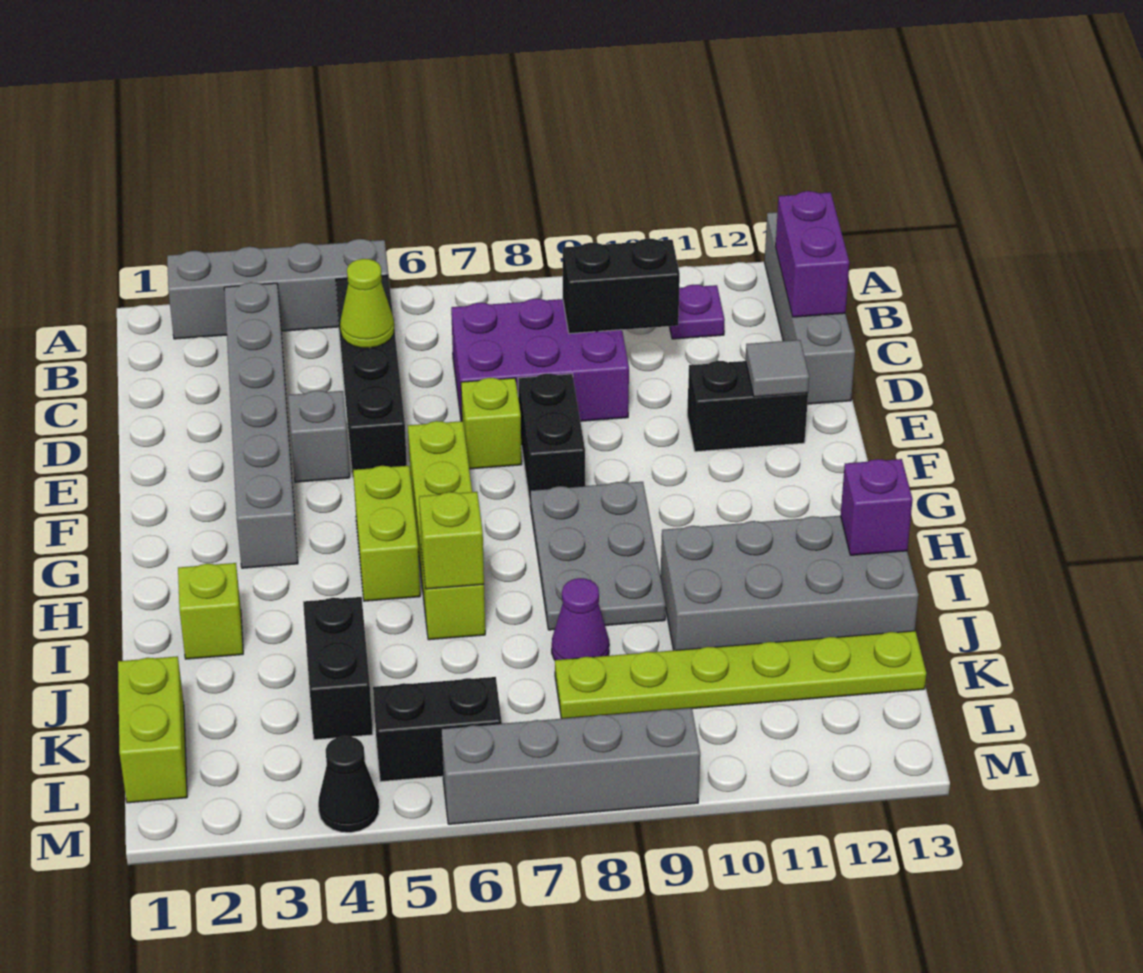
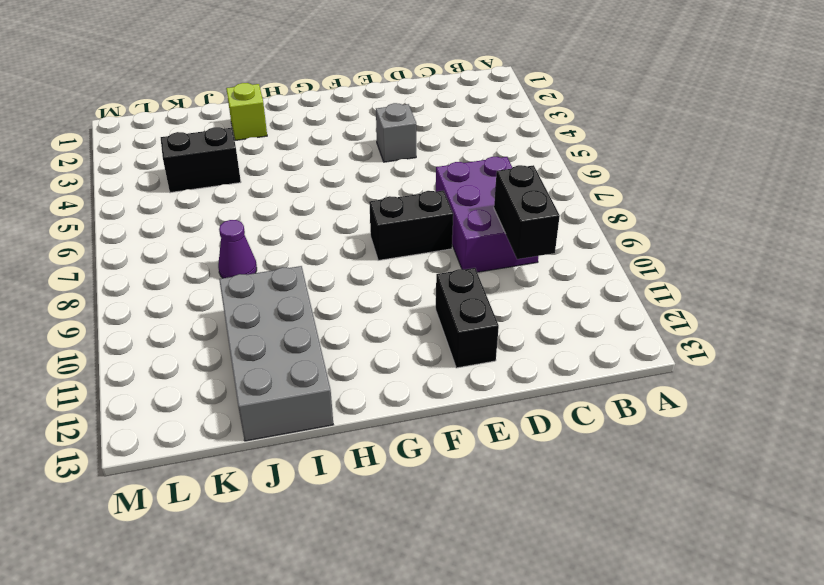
none -> grey 1x4 brick [167,239,388,339]
none -> grey 1x4 brick [765,212,855,404]
none -> grey 1x6 brick [224,282,298,568]

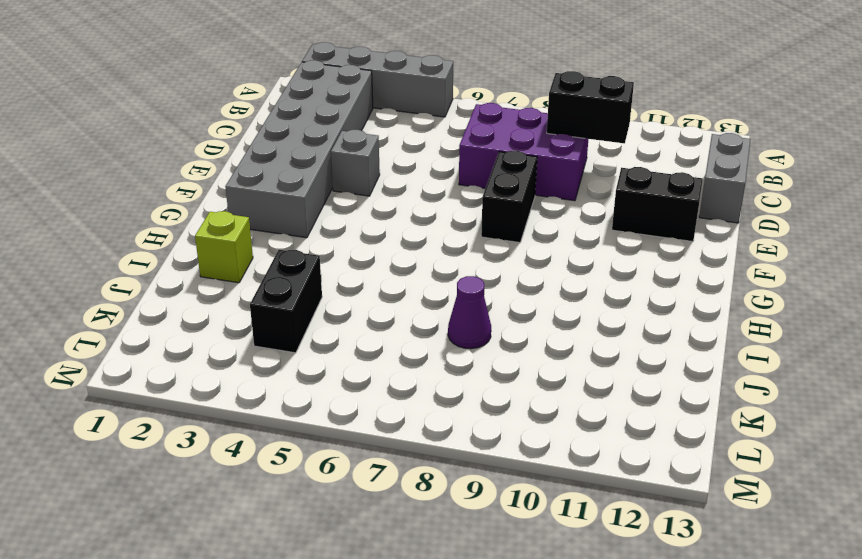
grey 2x6 brick [225,60,373,238] -> grey 1x6 brick [224,282,298,568]
grey 1x2 brick [699,133,751,223] -> grey 1x4 brick [765,212,855,404]
none -> black 1x4 brick [336,275,407,478]
none -> purple 1x1 plate [669,285,725,339]
none -> lime 1x1 brick [461,378,522,469]

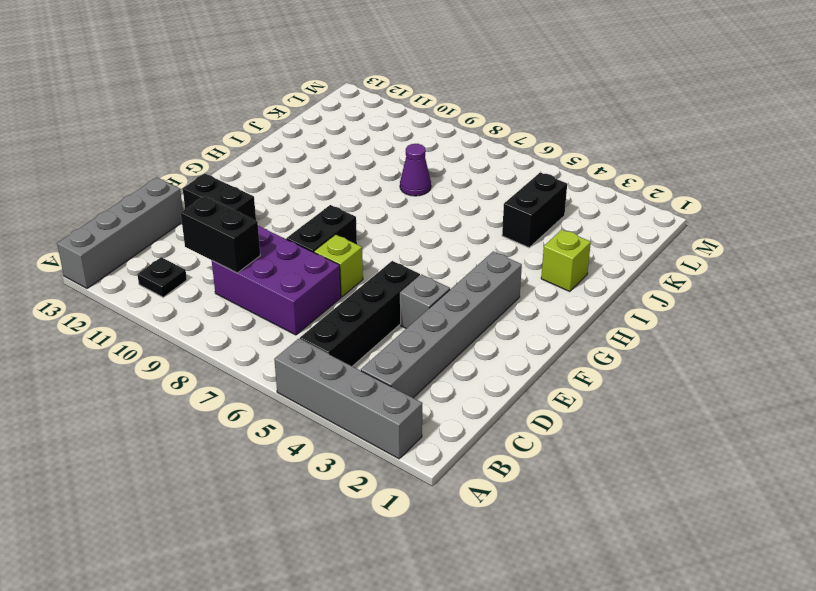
black 1x1 plate [137,257,187,297] -> purple 1x1 plate [669,285,725,339]
none -> lime 1x4 brick [408,421,485,640]
none -> lime 1x2 brick [353,466,420,601]
none -> grey 2x3 plate [530,482,666,630]

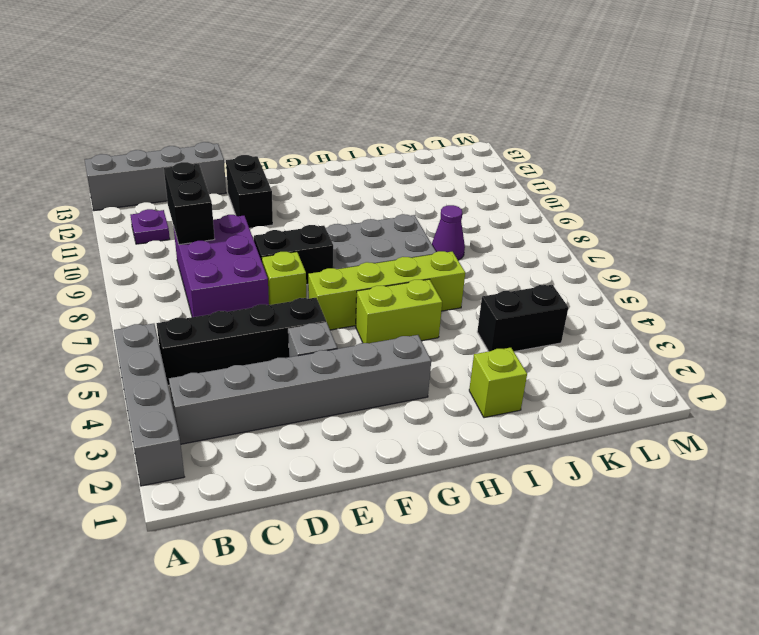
none -> grey 2x4 brick [661,516,919,650]
none -> lime 1x2 brick [118,656,187,803]
none -> lime 1x6 plate [555,631,926,719]

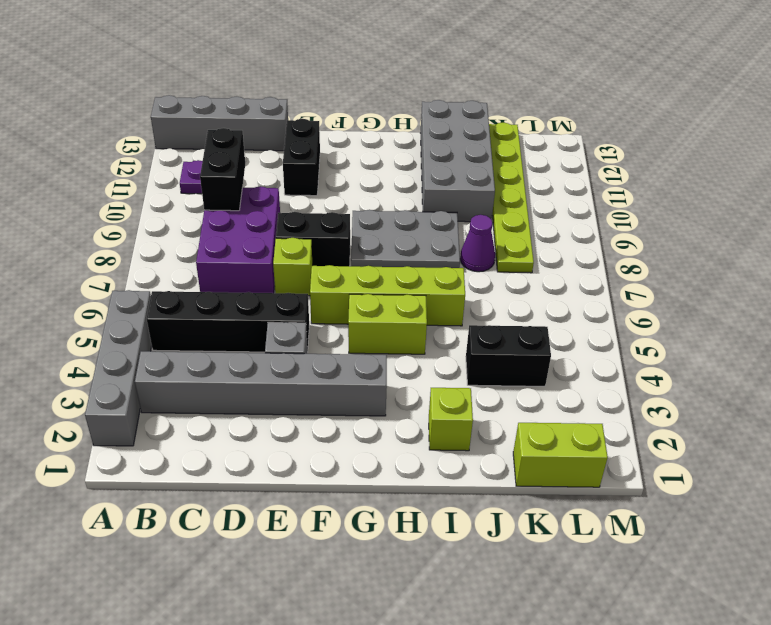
none -> black 1x2 brick [373,677,502,782]
none -> black 1x1 cone [318,736,379,833]
none -> grey 1x4 brick [441,708,700,824]

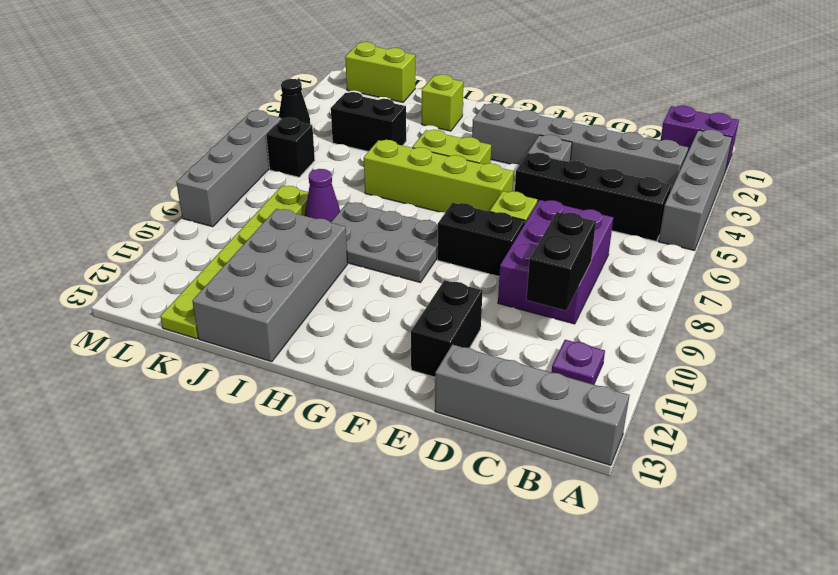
purple 1x2 brick [660,106,739,171] -> purple 1x2 brick moved to [776,191,849,317]
black 1x1 brick [266,117,315,177] -> black 1x2 brick [373,677,502,782]
none -> lime 1x1 cone [340,259,394,348]
none -> grey 1x1 tile [746,340,809,397]
none -> lime 1x1 brick [419,492,484,589]

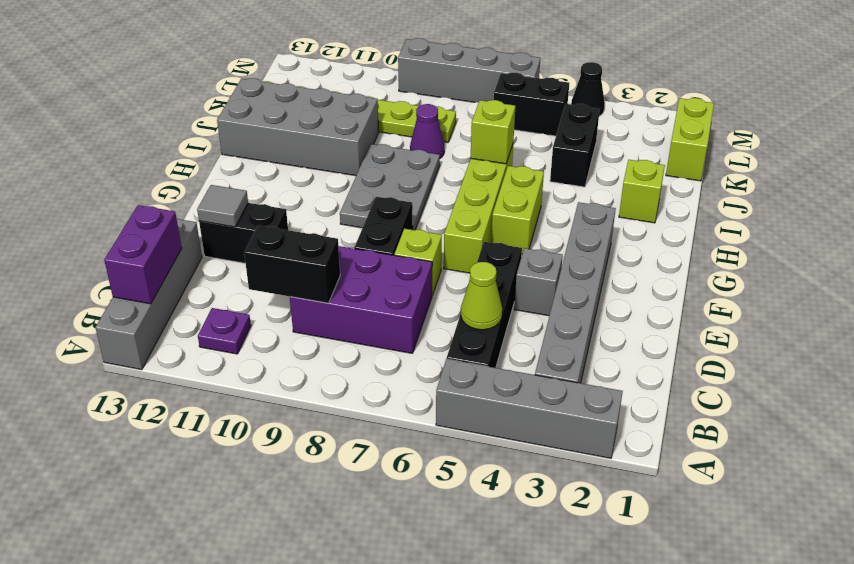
none -> purple 1x1 brick [841,459,913,555]

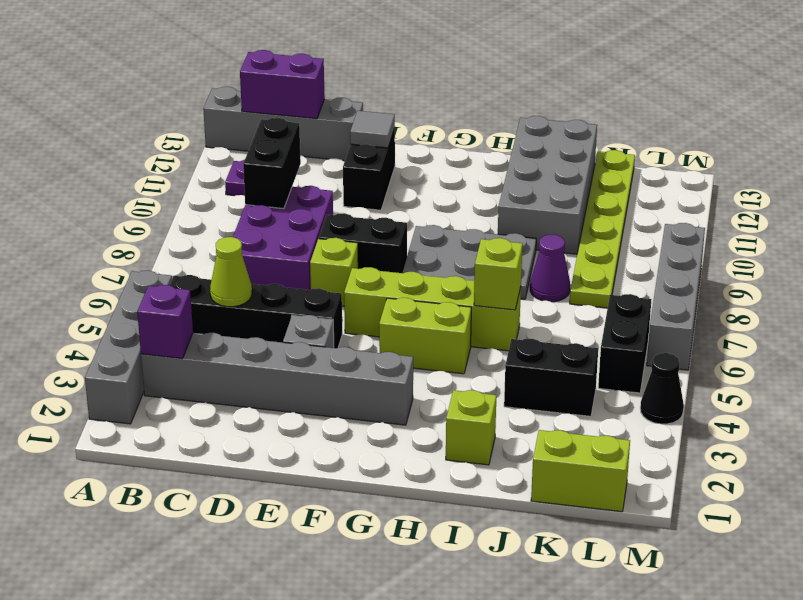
purple 1x1 brick [137,285,193,359] -> purple 1x1 brick moved to [841,459,913,555]

